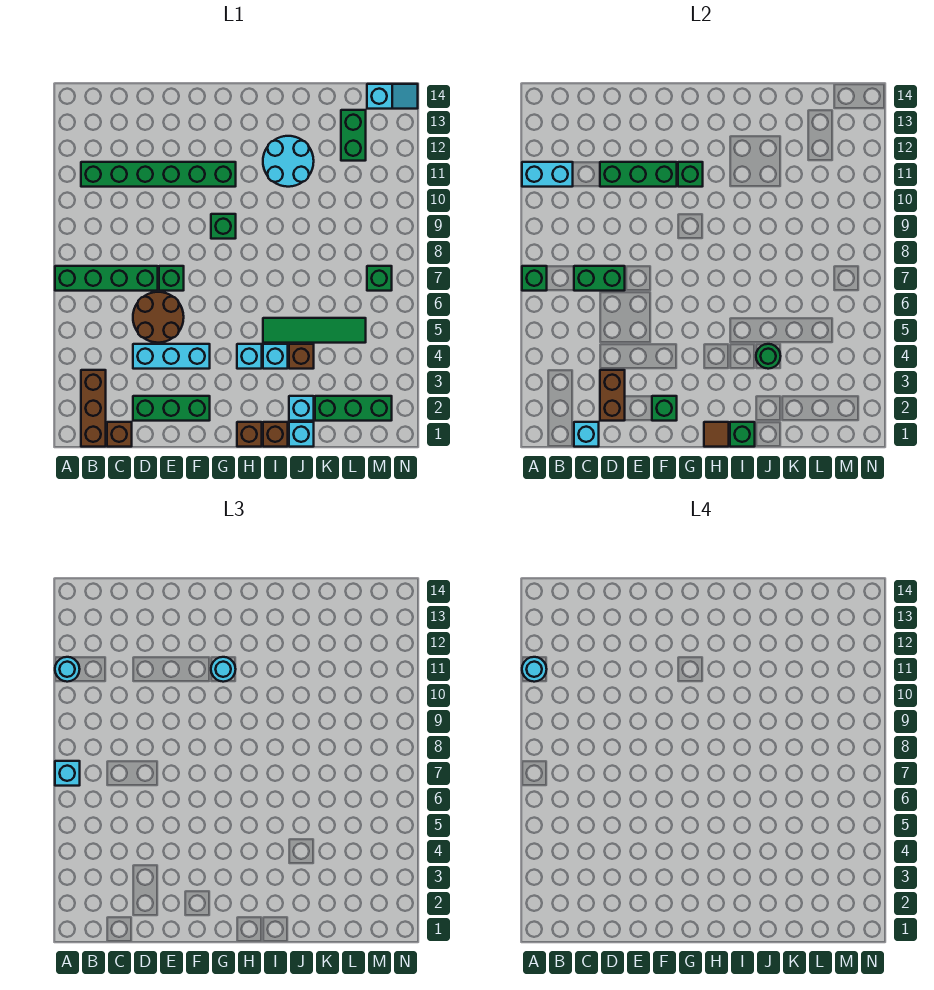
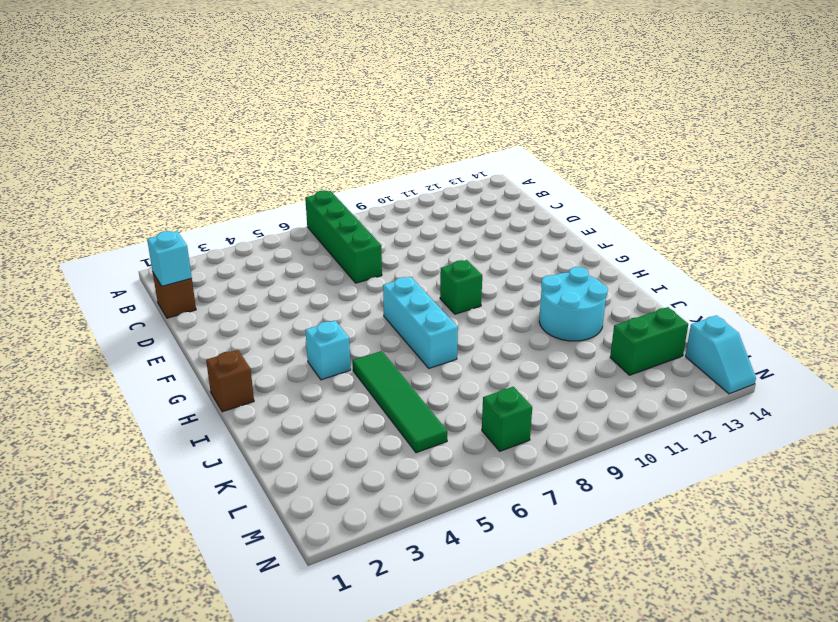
cyan 1x3 brick [383,277,458,368] -> cyan 1x3 brick moved to [133,344,210,369]
none -> brown 1x3 brick [81,370,106,447]
none -> green 1x6 brick [81,162,236,187]
none -> green 1x3 brick [133,396,210,421]
none -> brown 2x2 round brick [133,292,184,343]

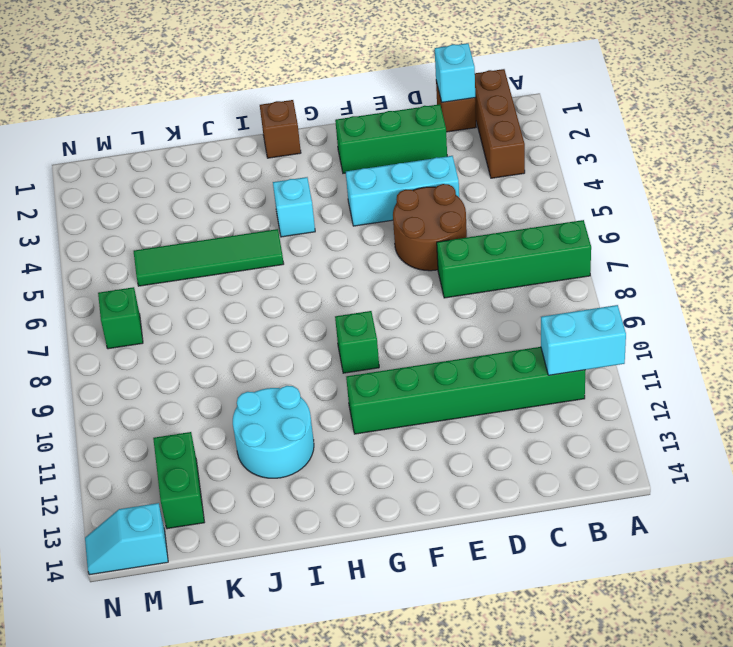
none -> green 1x1 brick [159,266,184,291]
none -> brown 1x1 brick [263,422,288,447]
none -> cyan 1x1 brick [263,344,288,369]
none -> cyan 1x1 brick [289,422,314,447]

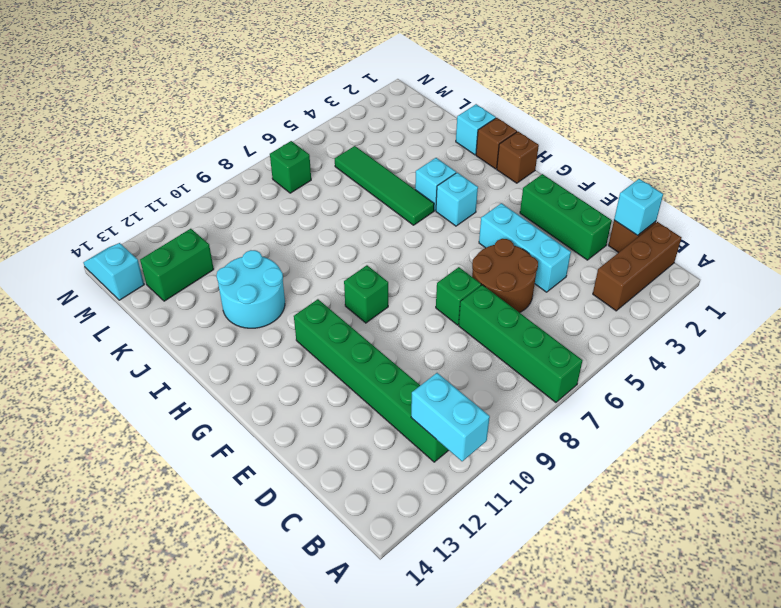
none -> cyan 1x1 brick [289,396,314,421]
none -> brown 1x1 brick [289,344,314,369]
none -> green 1x3 brick [315,396,392,421]
none -> green 1x1 brick [522,266,547,291]

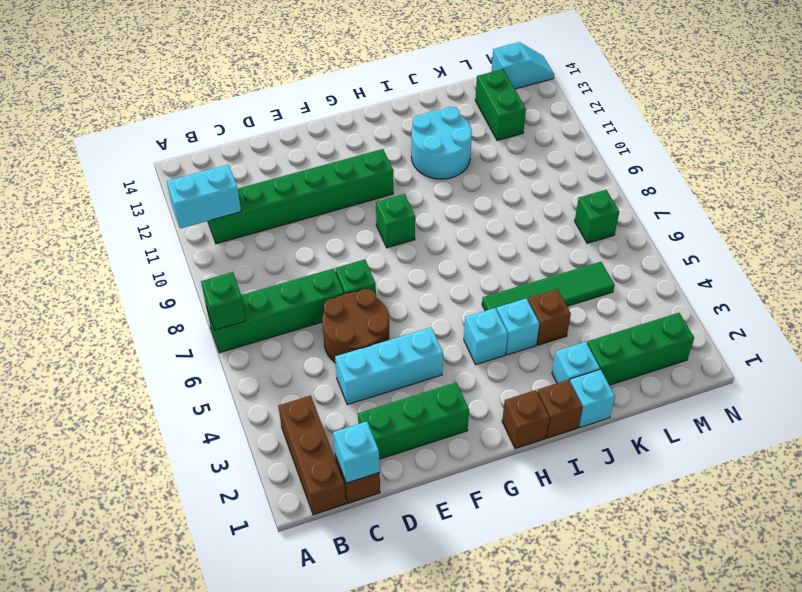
none -> green 1x2 brick [574,266,625,291]
none -> brown 1x2 brick [600,370,625,421]
none -> green 1x3 brick [600,162,677,187]
none -> green 1x1 brick [652,396,677,421]

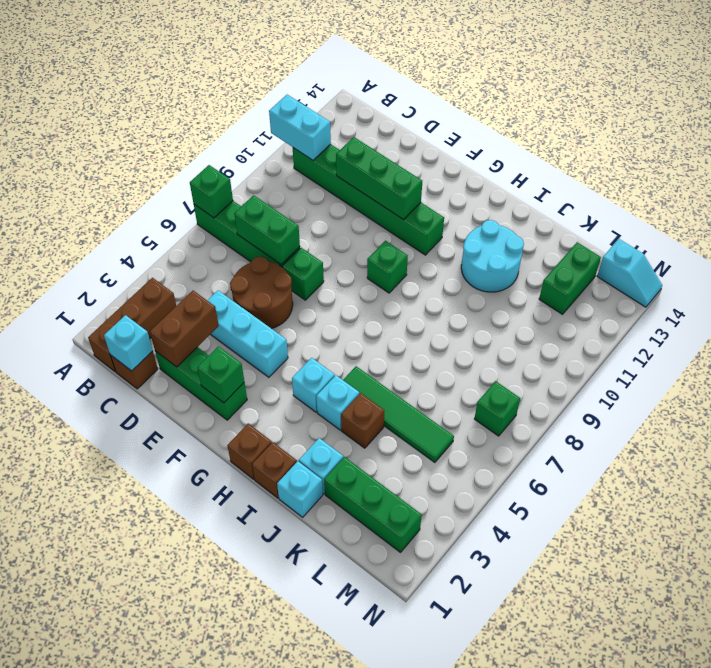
none -> green 1x1 brick [678,162,703,187]
none -> brown 1x1 tile [704,422,729,447]
none -> green 1x1 brick [730,422,755,447]
none -> green 1x1 round brick [756,344,781,369]

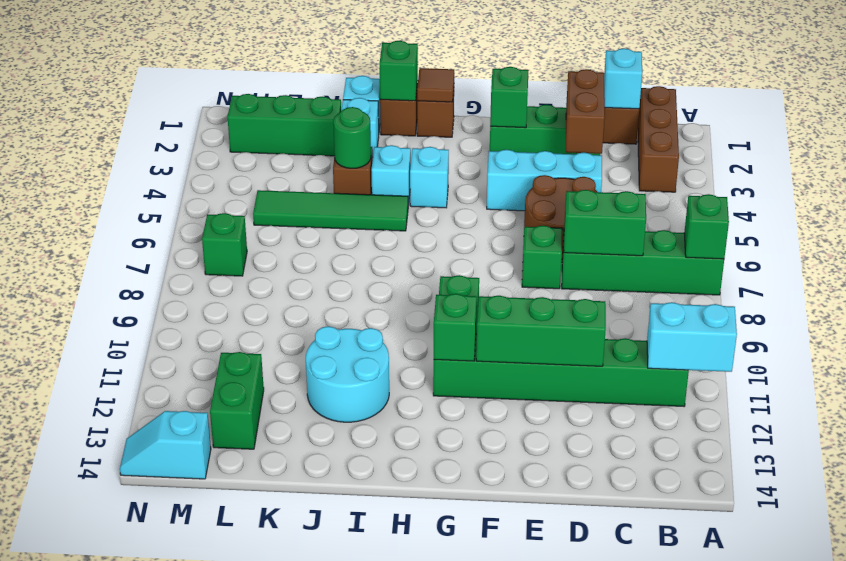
none -> cyan 1x1 brick [55,761,80,786]
none -> cyan 1x1 round brick [55,657,80,682]
none -> cyan 1x1 round brick [211,657,236,682]
none -> cyan 1x1 round brick [522,657,547,682]

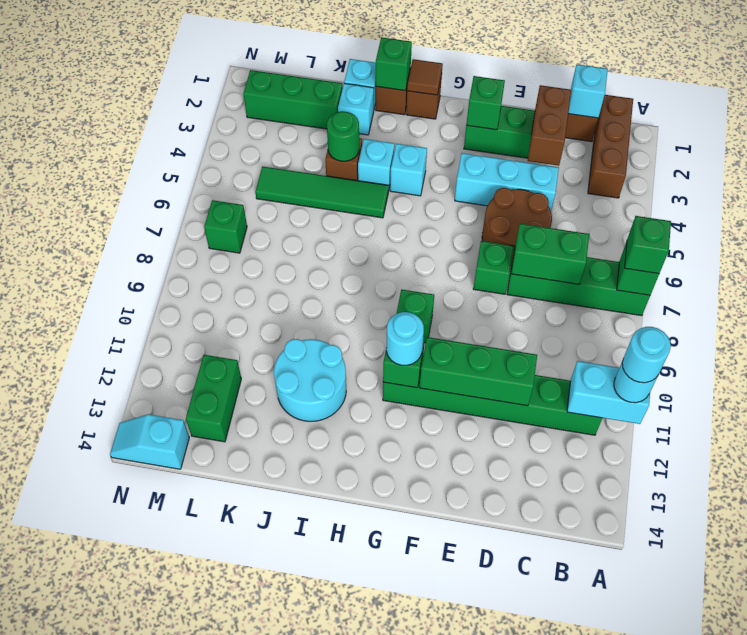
green 1x1 brick [625,216,671,274] -> cyan 1x1 brick [55,761,80,786]

